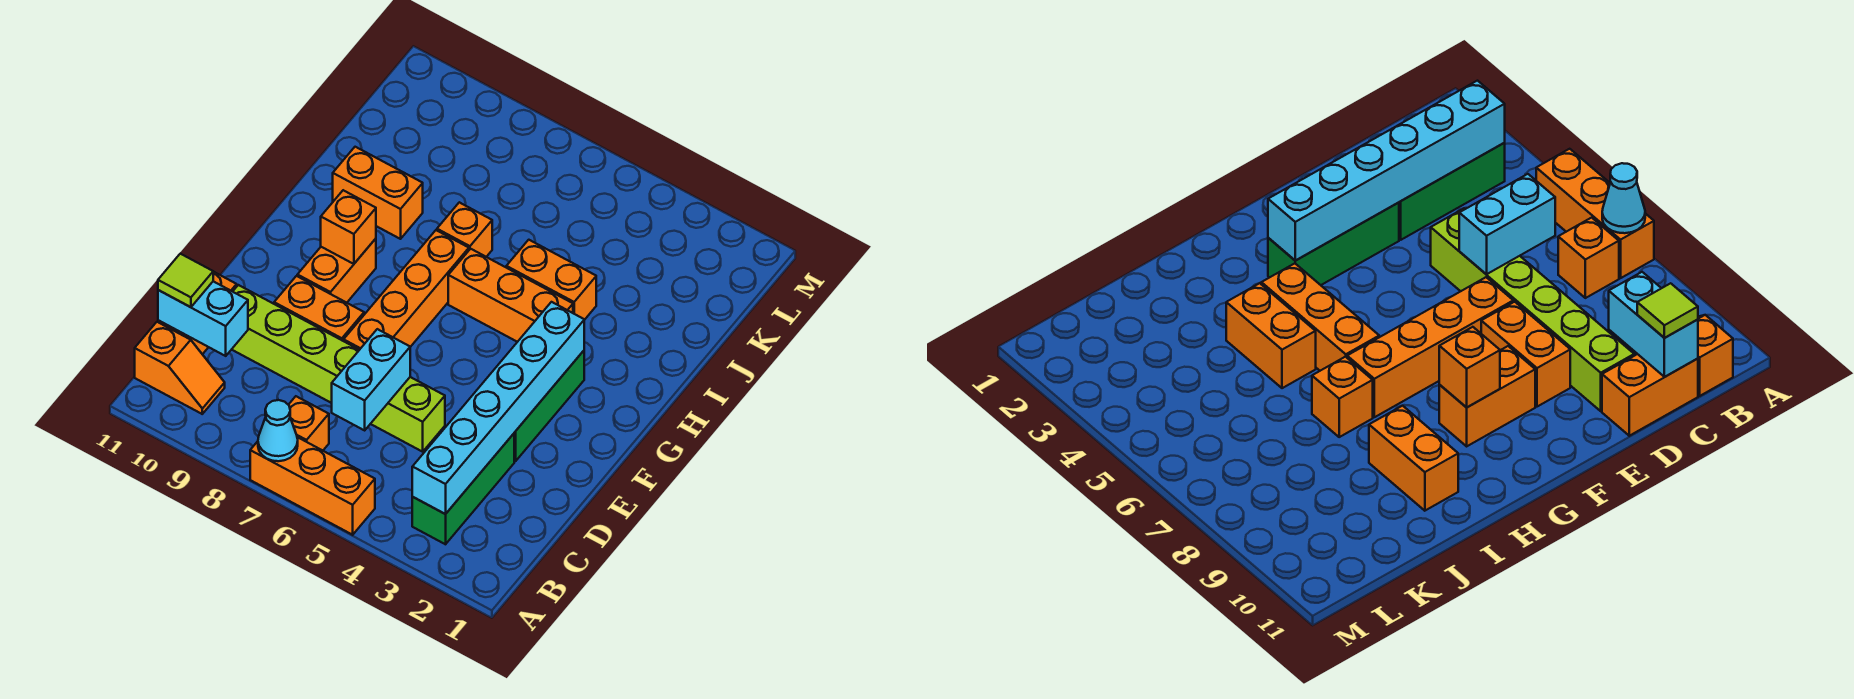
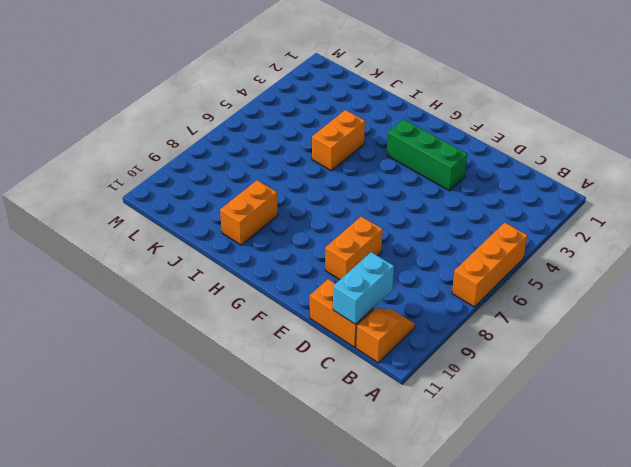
none -> green 1x3 brick [412,434,514,544]
none -> orange 1x1 brick [289,396,329,451]
none -> lime 1x6 brick [232,285,445,452]

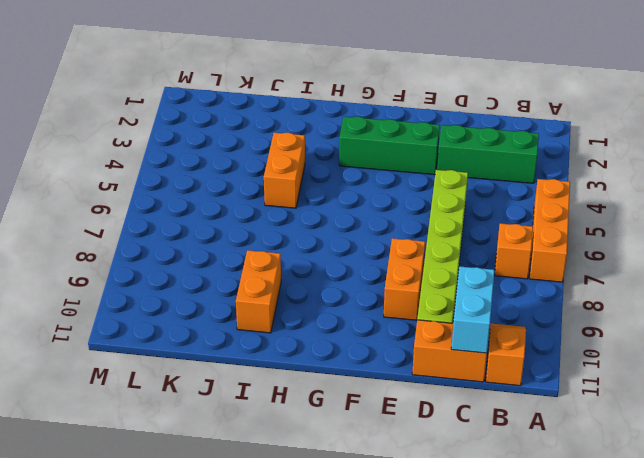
none -> orange 1x4 brick [344,230,469,350]
none -> orange 1x2 brick [297,239,376,303]
none -> orange 1x3 brick [448,249,573,342]

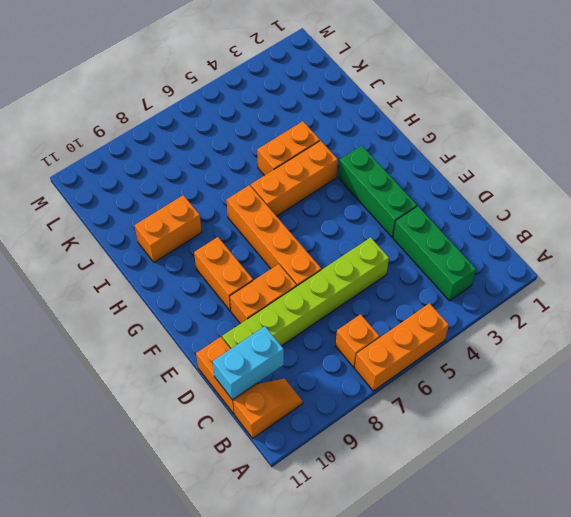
none -> orange 1x1 brick [437,202,492,257]
none -> cyan 1x1 cone [258,400,298,461]
none -> cyan 1x6 brick [412,302,584,514]

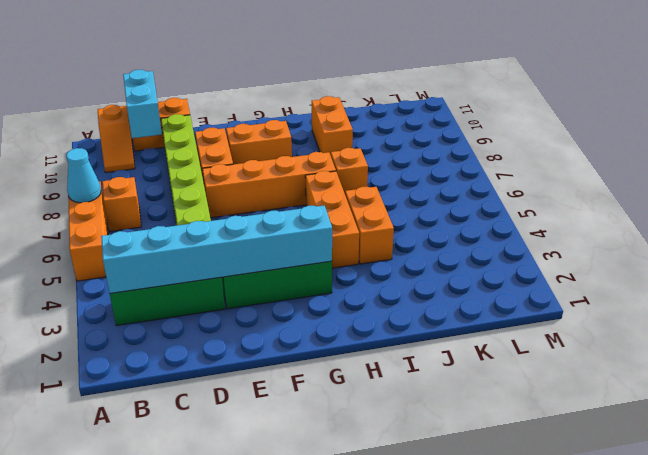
none -> cyan 1x2 brick [332,329,410,430]
none -> orange 1x1 brick [321,190,376,264]
none -> lime 1x1 tile [158,254,213,307]

